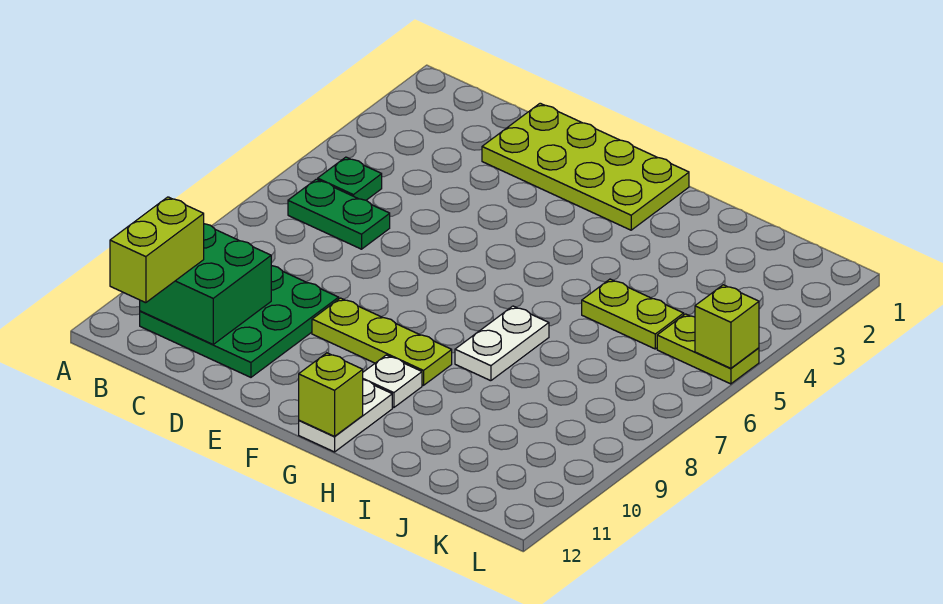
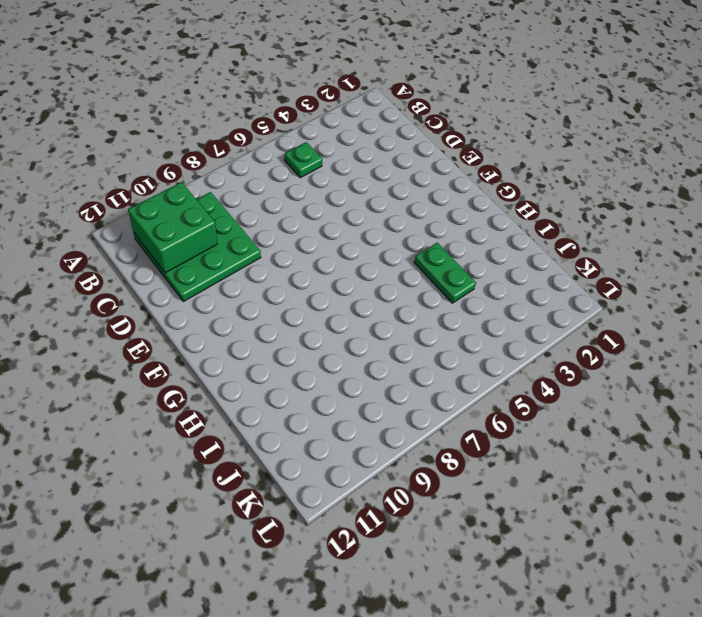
green 1x2 plate [414,243,476,303] -> green 1x2 plate moved to [288,179,390,249]
none -> lime 2x4 plate [482,103,689,230]
none -> lime 1x3 plate [312,298,452,385]
none -> white 1x1 plate [363,355,422,408]

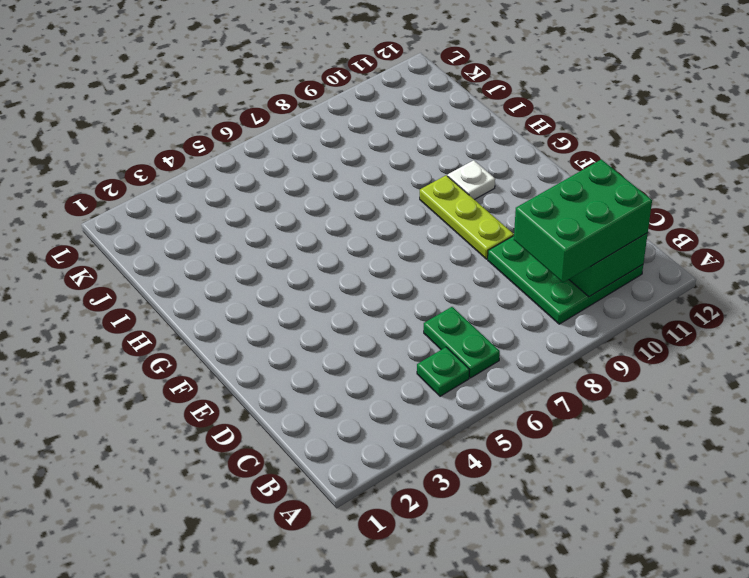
green 2x3 brick [514,159,652,283] -> lime 1x2 brick [110,197,204,303]
none -> lime 2x4 plate [482,103,689,230]
none -> white 1x2 plate [299,380,392,452]
none -> white 1x2 plate [455,306,549,381]

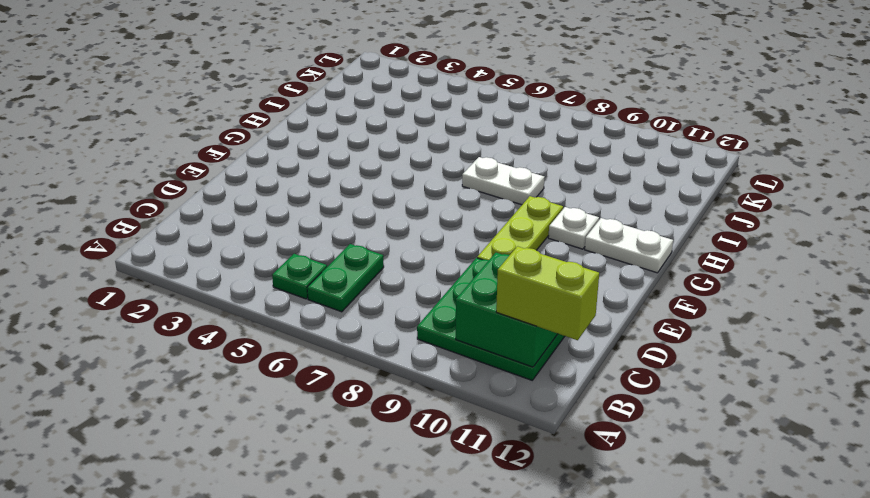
none -> lime 2x4 plate [482,103,689,230]
none -> lime 1x2 plate [582,279,684,349]
none -> lime 1x2 plate [657,314,759,384]

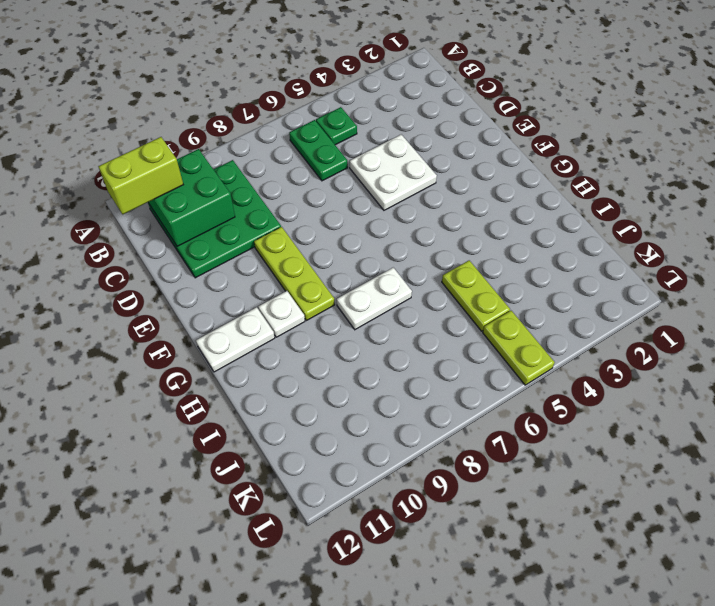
white 2x2 plate [350,135,437,210] -> none
none -> lime 2x4 plate [482,103,689,230]
none -> lime 1x1 brick [299,353,363,436]
none -> lime 1x1 brick [695,285,759,368]

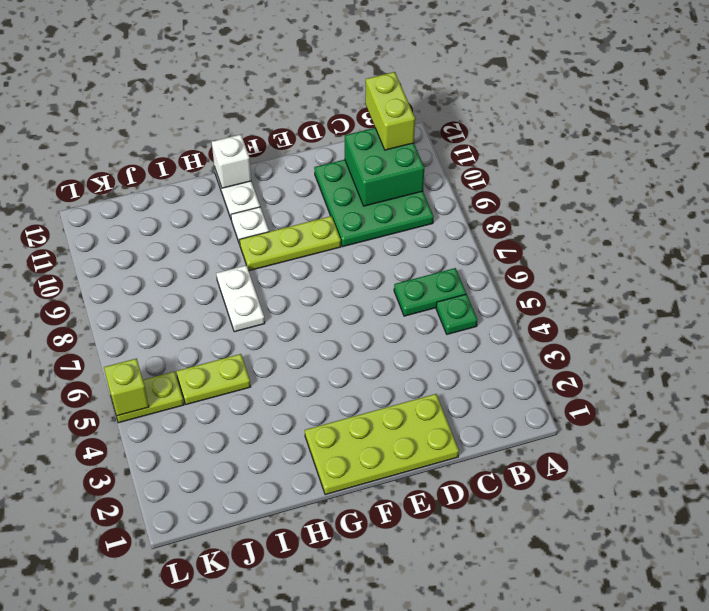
white 1x1 brick [212,135,251,188] -> lime 1x1 brick [299,353,363,436]

